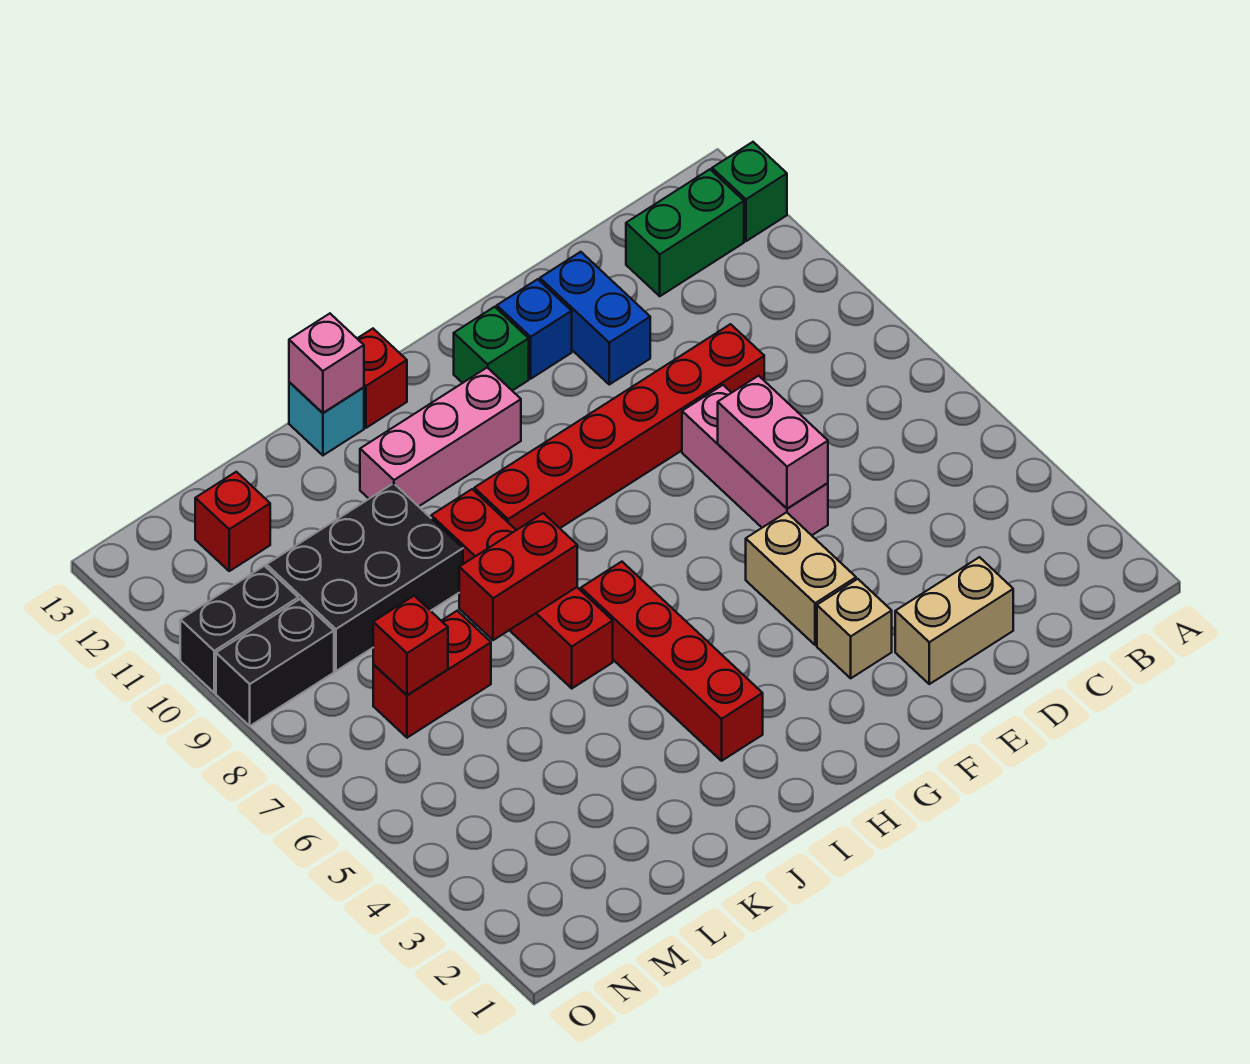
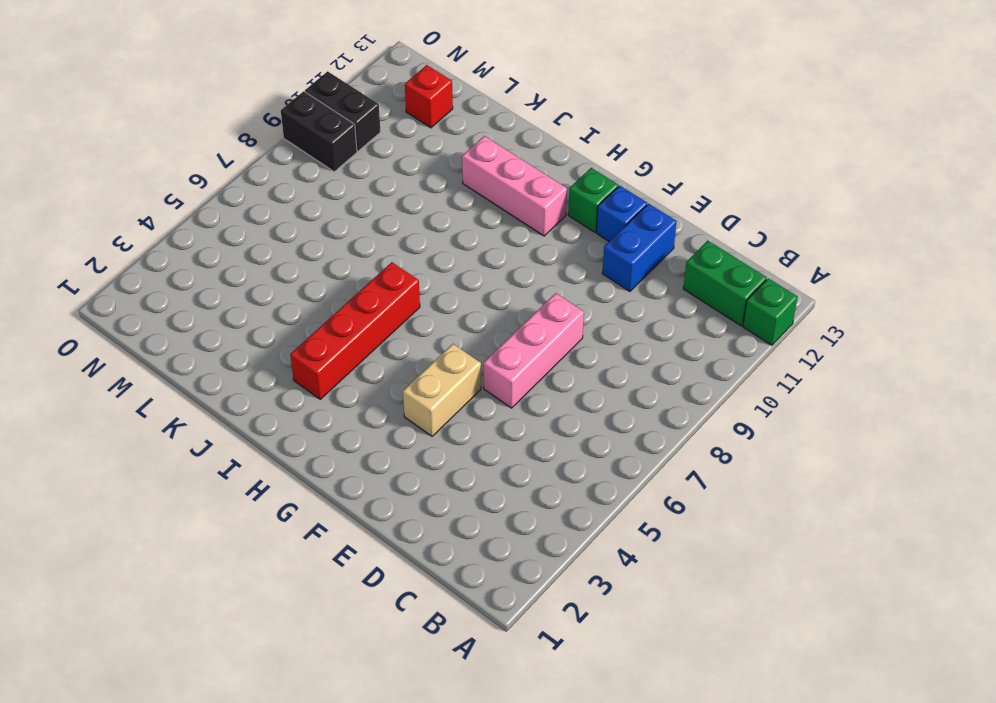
none -> tan 1x2 brick [895,557,1013,684]
none -> red 1x6 brick [474,324,764,530]
none -> tan 1x1 brick [817,579,892,678]

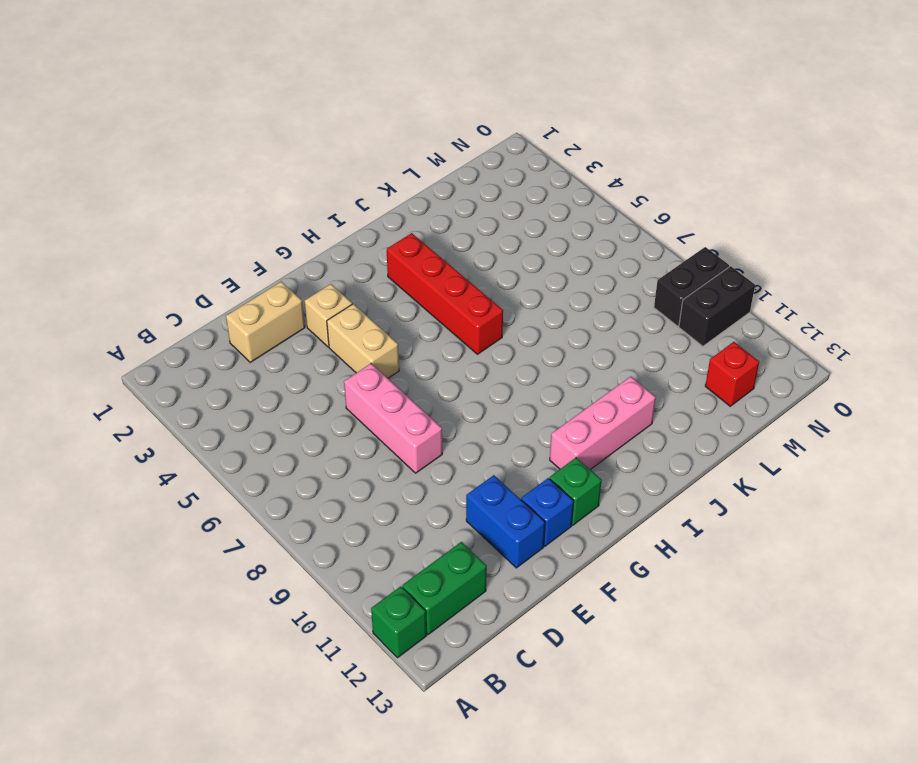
none -> red 1x6 brick [474,324,764,530]
none -> red 1x1 brick [357,329,407,428]
none -> red 1x4 brick [431,489,613,688]

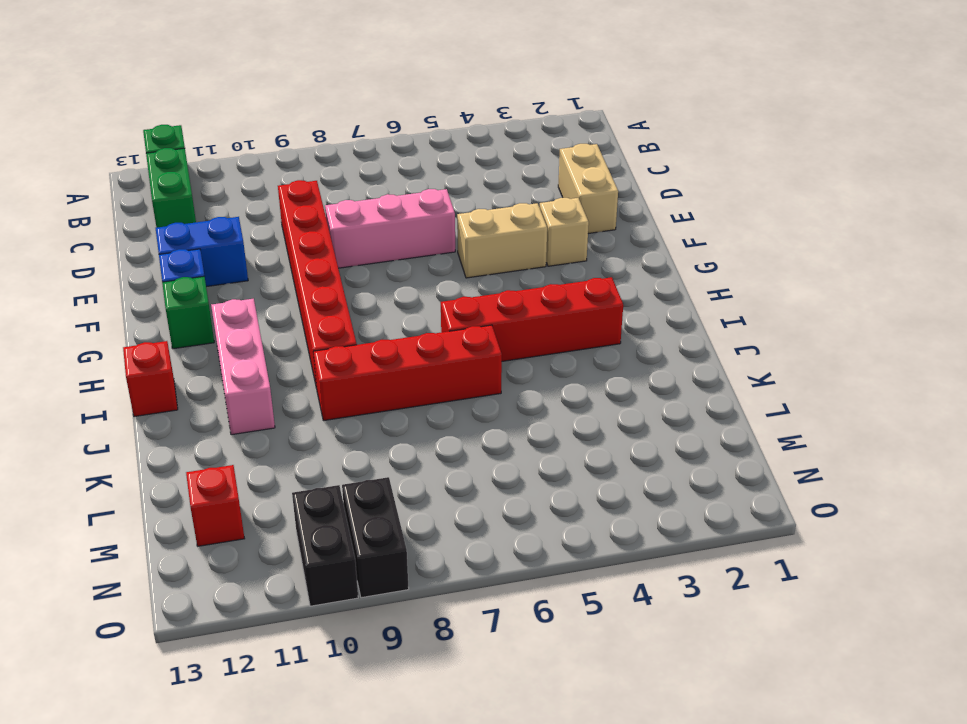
none -> cyan 1x1 brick [289,382,364,455]
none -> black 2x3 brick [267,483,463,671]
none -> red 1x2 brick [373,611,491,738]

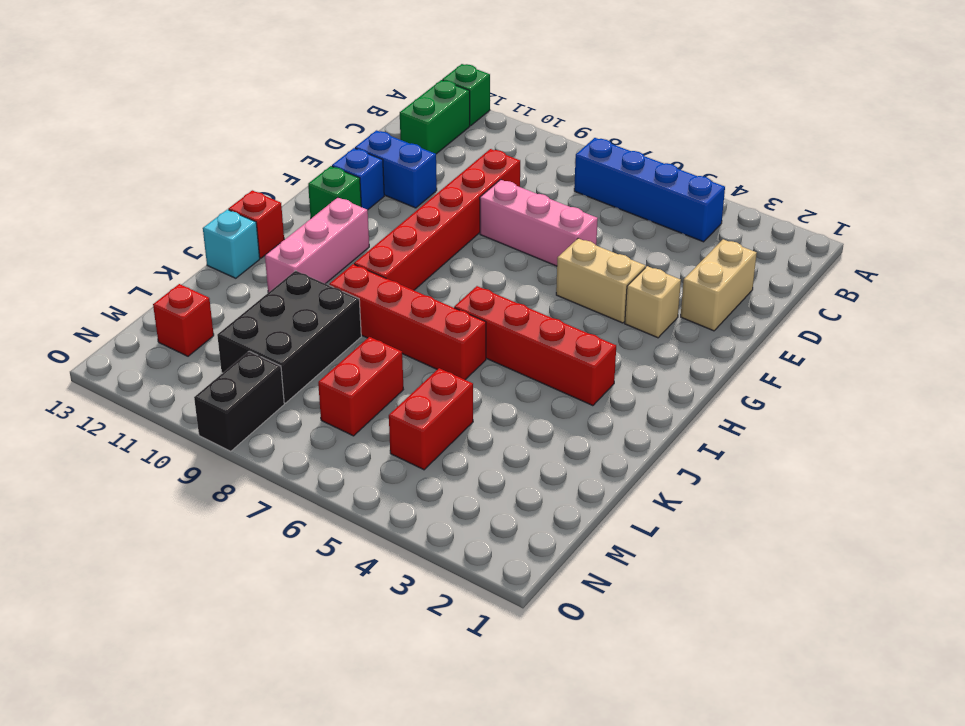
blue 1x4 brick [574,138,725,242] -> none
red 1x2 brick [389,368,473,470] -> red 1x2 brick moved to [459,513,577,640]
none -> black 1x2 brick [180,566,298,693]
none -> pink 1x2 brick [718,376,828,509]
none -> pink 1x1 brick [289,314,364,413]

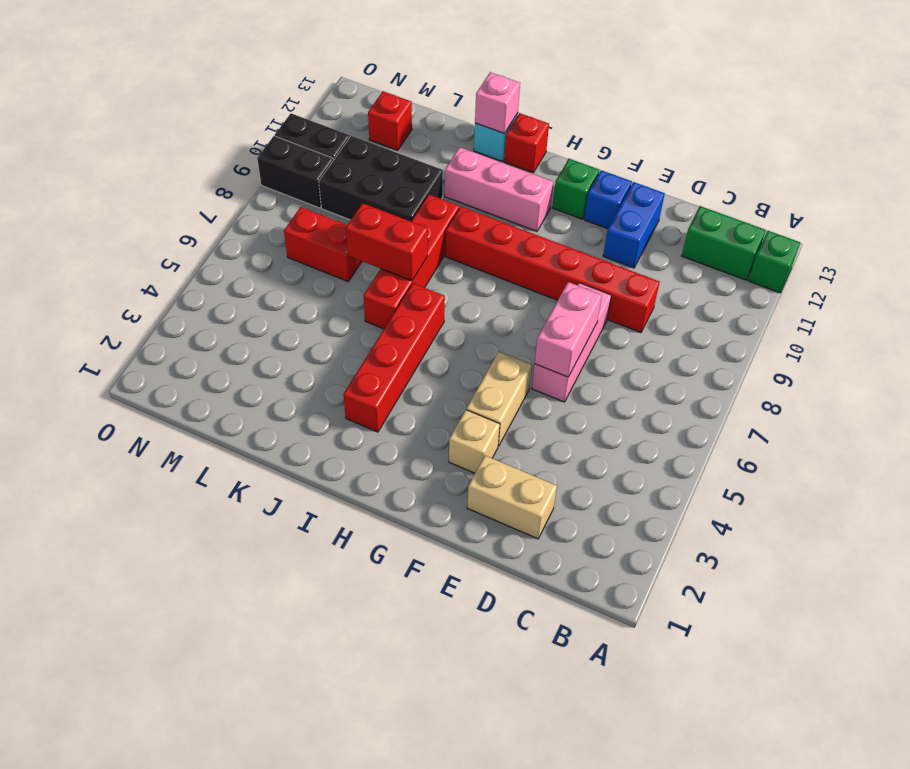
none -> red 1x1 brick [373,596,448,695]

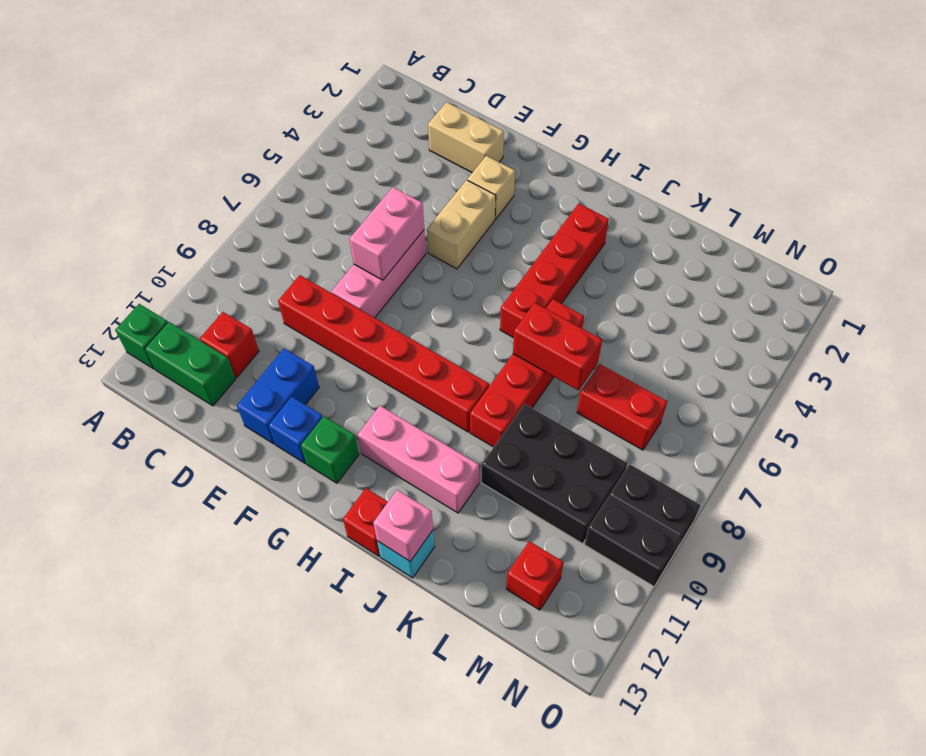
red 1x1 brick [200,312,259,377] -> red 1x1 brick moved to [373,596,448,695]

